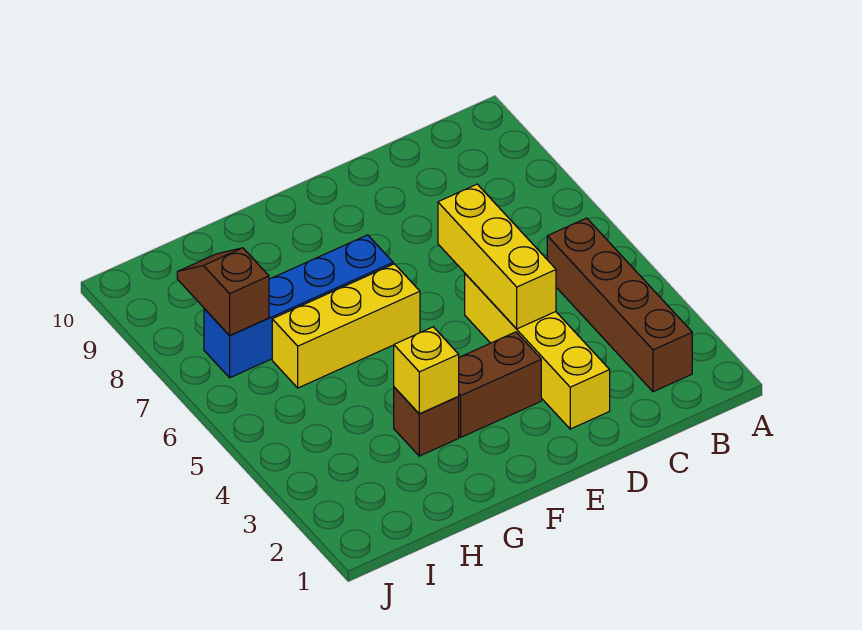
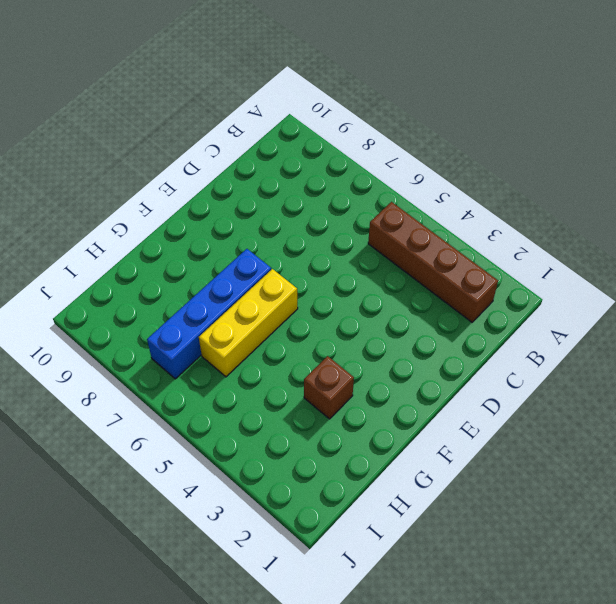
none -> yellow 1x4 brick [465,274,610,429]
none -> brown 1x2 brick [459,332,541,437]

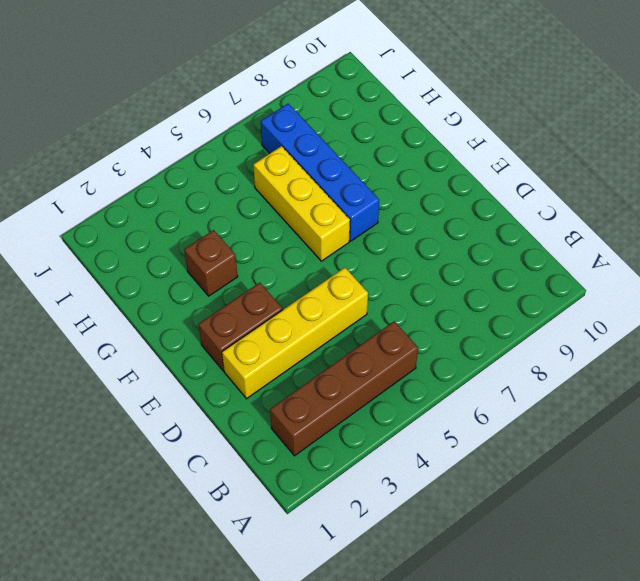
brown 1x2 brick [198,283,282,371] -> brown 1x2 brick turned to [459,332,541,437]
none -> yellow 1x3 brick [438,184,556,329]
none -> yellow 1x1 brick [394,327,459,414]

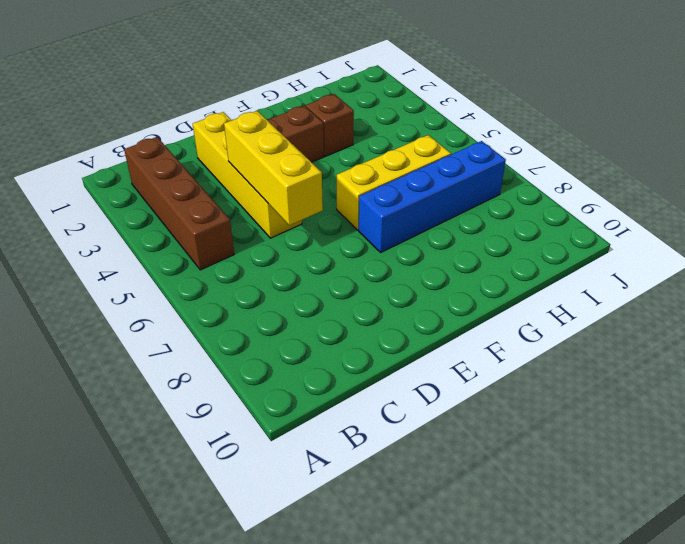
none -> yellow 1x1 brick [394,327,459,414]
none -> brown 1x2 slope [177,248,269,336]

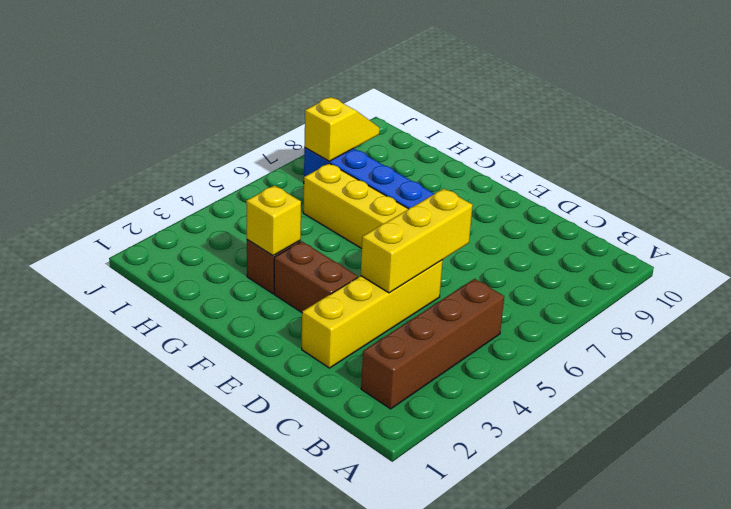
yellow 1x2 slope [304,97,380,161] -> brown 1x2 slope [177,248,269,336]

